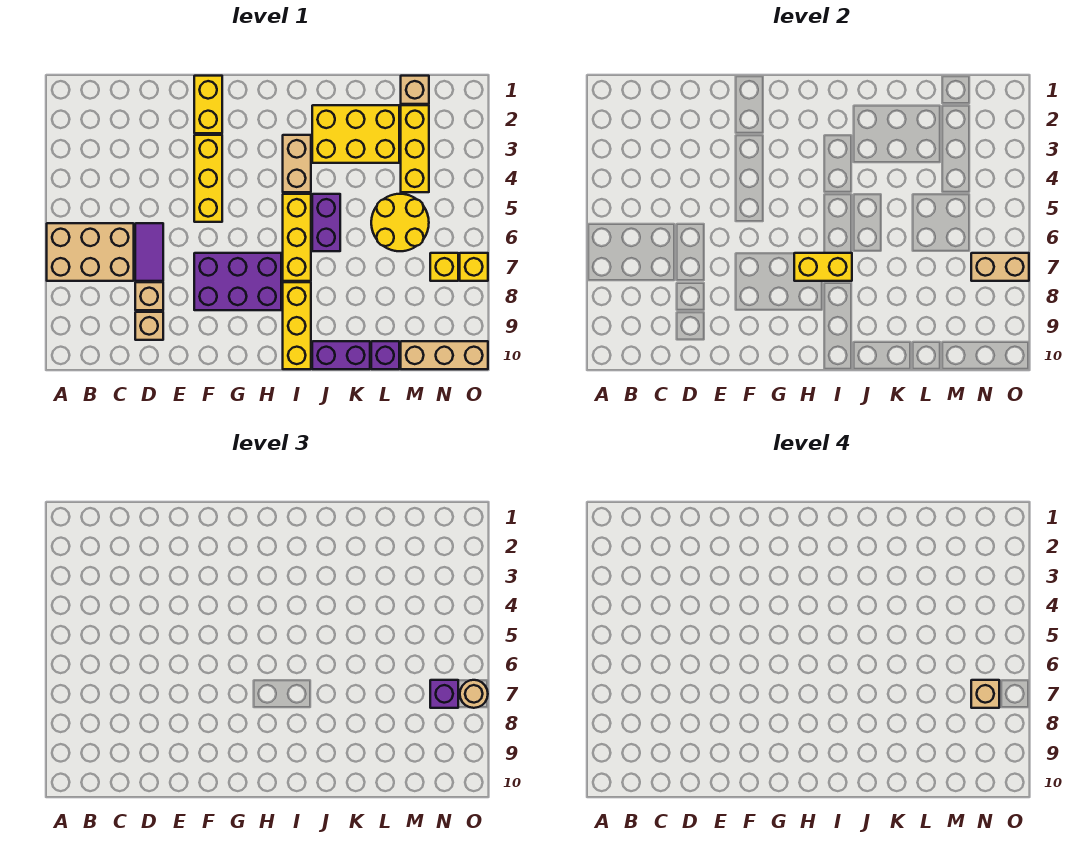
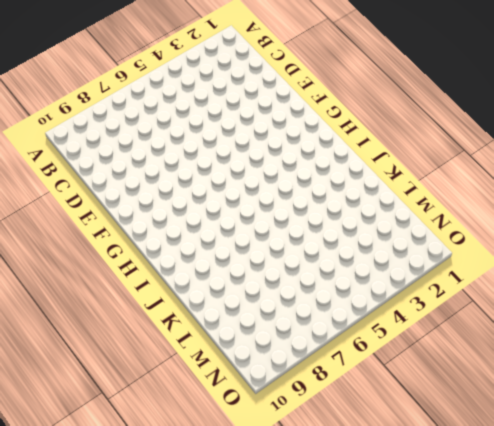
none -> tan 2x3 brick [47,223,134,281]
none -> purple 1x2 tile [135,223,163,281]
none -> tan 1x1 brick [135,282,163,310]

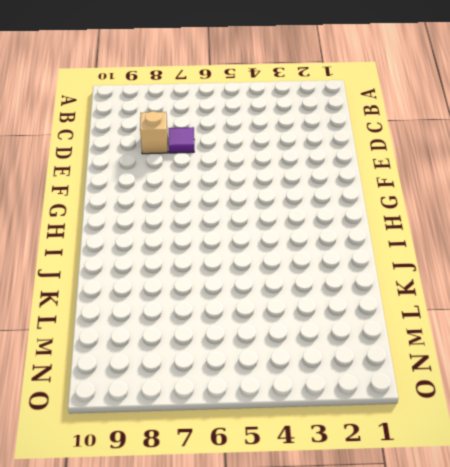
purple 1x1 tile [168,127,194,153] -> purple 1x2 tile [135,223,163,281]
none -> tan 2x3 brick [47,223,134,281]
none -> tan 1x1 brick [135,312,163,340]
none -> yellow 1x2 brick [194,76,222,133]

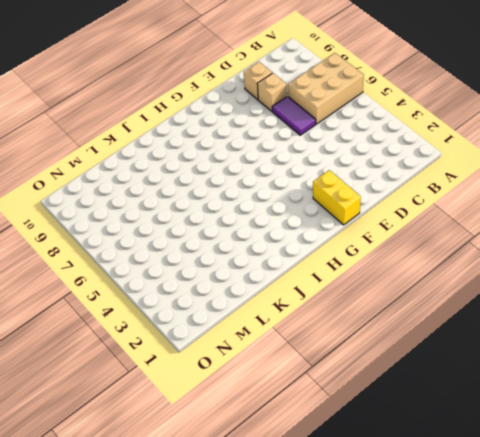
none -> yellow 1x3 brick [194,135,222,222]
none -> purple 2x3 brick [194,253,281,310]
none -> tan 1x2 brick [283,135,311,192]

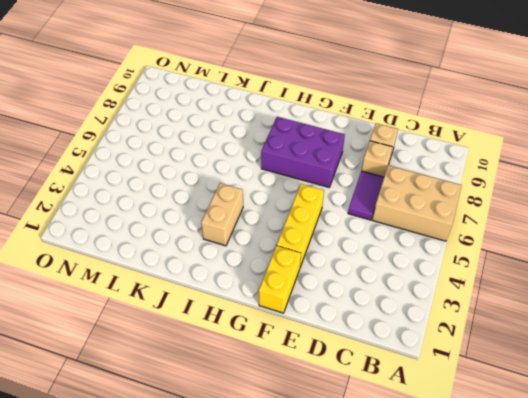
none -> yellow 1x3 brick [283,194,311,281]
none -> yellow 1x3 brick [283,282,311,369]
none -> yellow 2x3 brick [312,105,399,163]

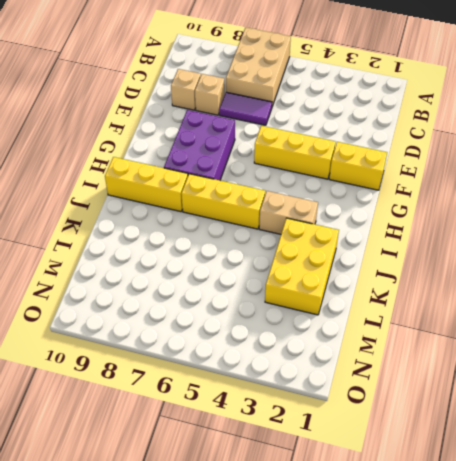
none -> purple 1x2 brick [312,194,340,251]
none -> purple 1x2 brick [312,341,370,369]
none -> yellow 2x2 round brick [371,194,429,251]

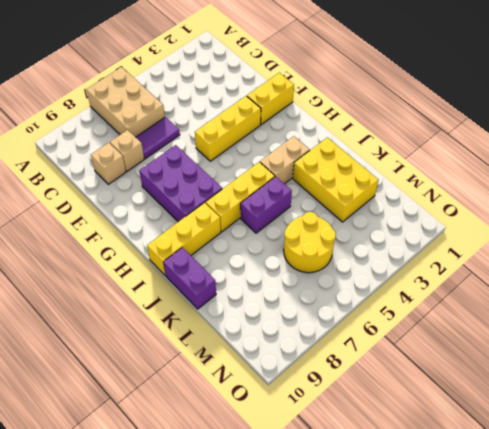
none -> purple 1x1 brick [371,341,399,369]
none -> tan 1x1 brick [401,76,429,104]
none -> yellow 1x3 brick [401,105,429,192]

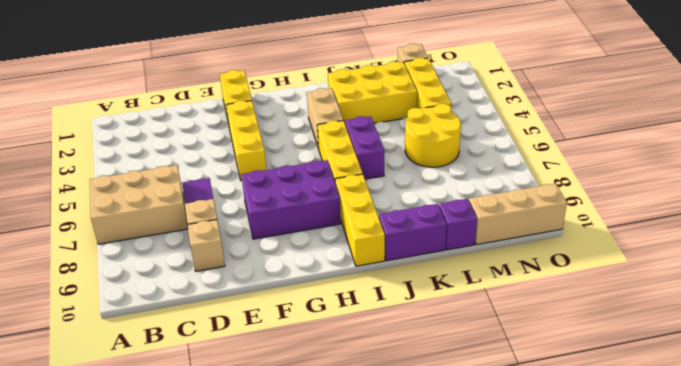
none -> yellow 1x1 brick [430,253,458,281]
none -> yellow 1x1 brick [460,253,488,281]
none -> yellow 1x2 brick [794,253,852,281]

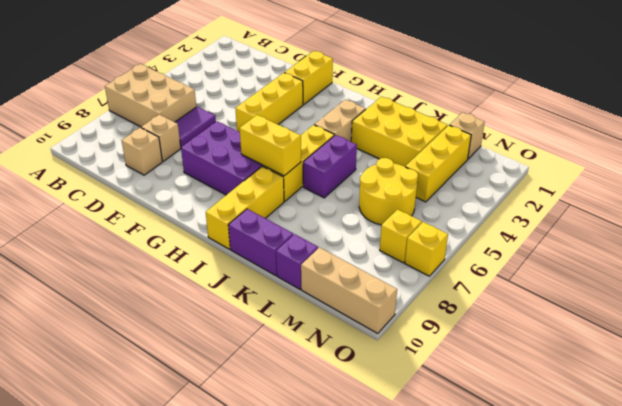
none -> tan 1x2 brick [971,253,1029,281]
none -> purple 1x1 brick [430,680,458,708]
none -> tan 1x1 round brick [460,680,488,708]

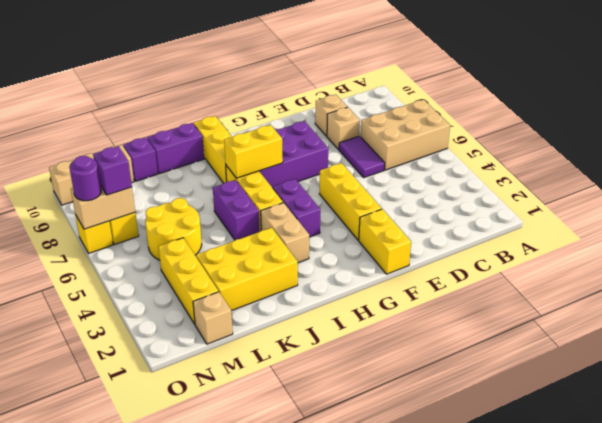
purple 1x2 brick [273,179,320,237] -> none
purple 1x1 round brick [69,156,101,201] -> tan 1x1 round brick [460,680,488,708]
none -> tan 1x1 brick [971,680,999,708]

